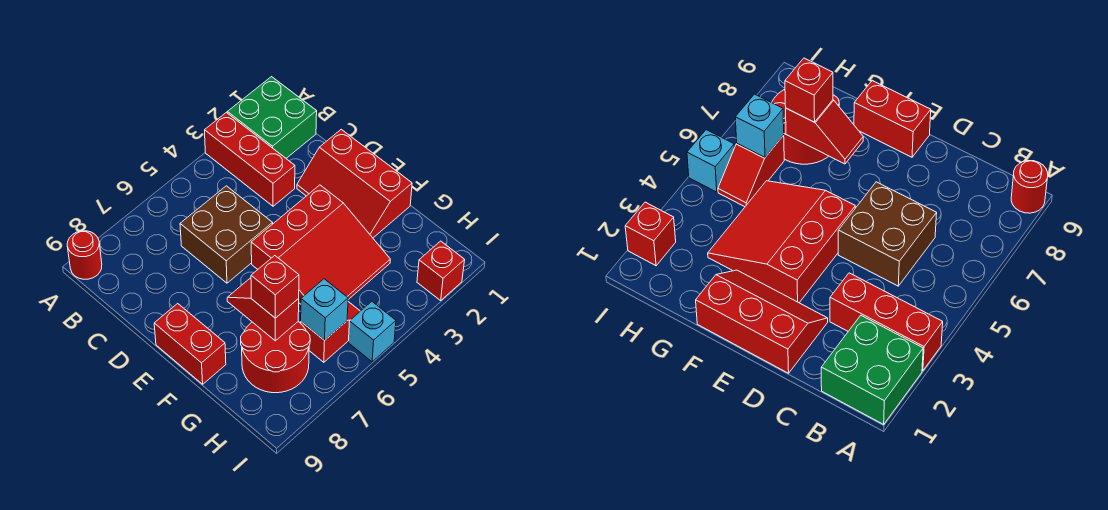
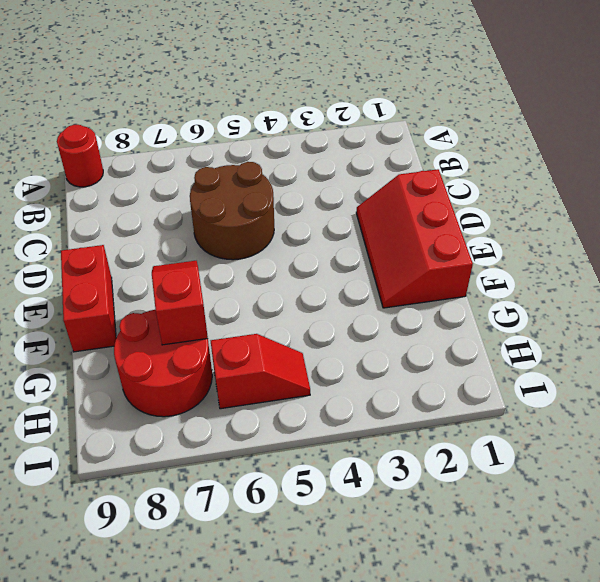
brown 2x2 round brick [190,162,274,260] -> brown 2x2 brick [180,186,273,283]
none -> green 2x2 brick [227,77,317,158]
none -> red 1x3 brick [205,112,295,206]
none -> red 3x3 slope [251,185,390,304]

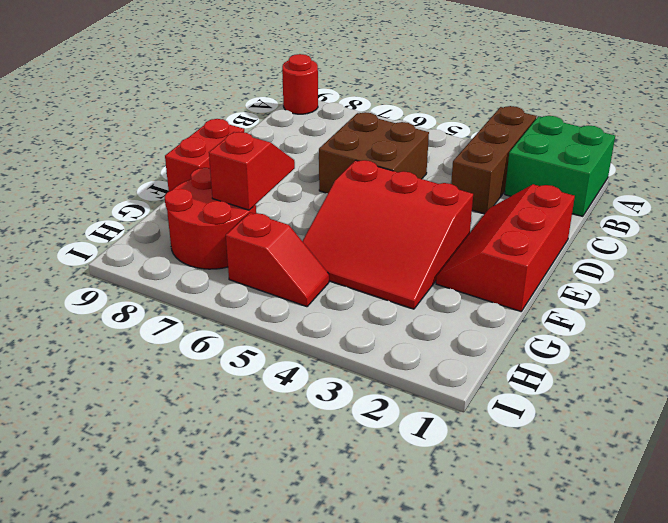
brown 1x3 brick [451,106,536,214] -> red 1x3 brick [205,112,295,206]
none -> red 1x1 brick [417,241,465,300]
none -> cyan 1x1 brick [348,302,396,362]
none -> cyan 1x1 brick [301,279,348,340]

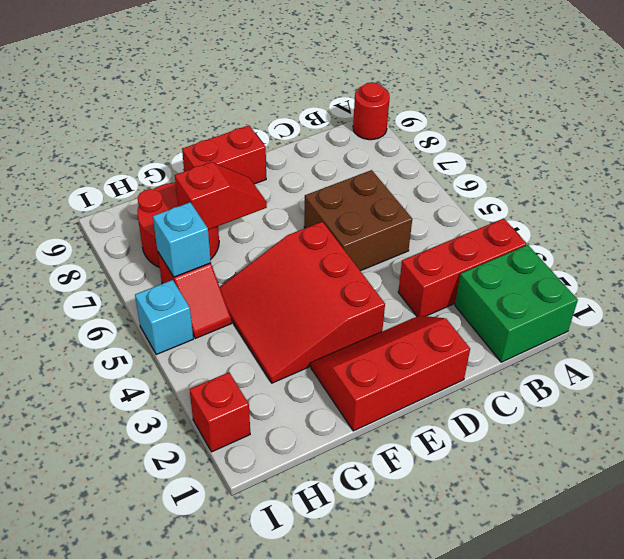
none -> red 1x1 brick [251,256,299,318]

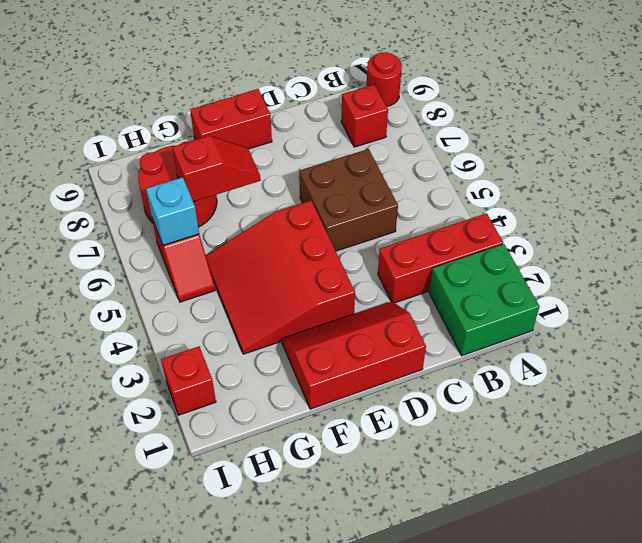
red 1x1 brick [341,85,388,147] -> red 1x1 brick moved to [251,256,299,318]
none -> cyan 1x1 brick [348,302,396,362]

